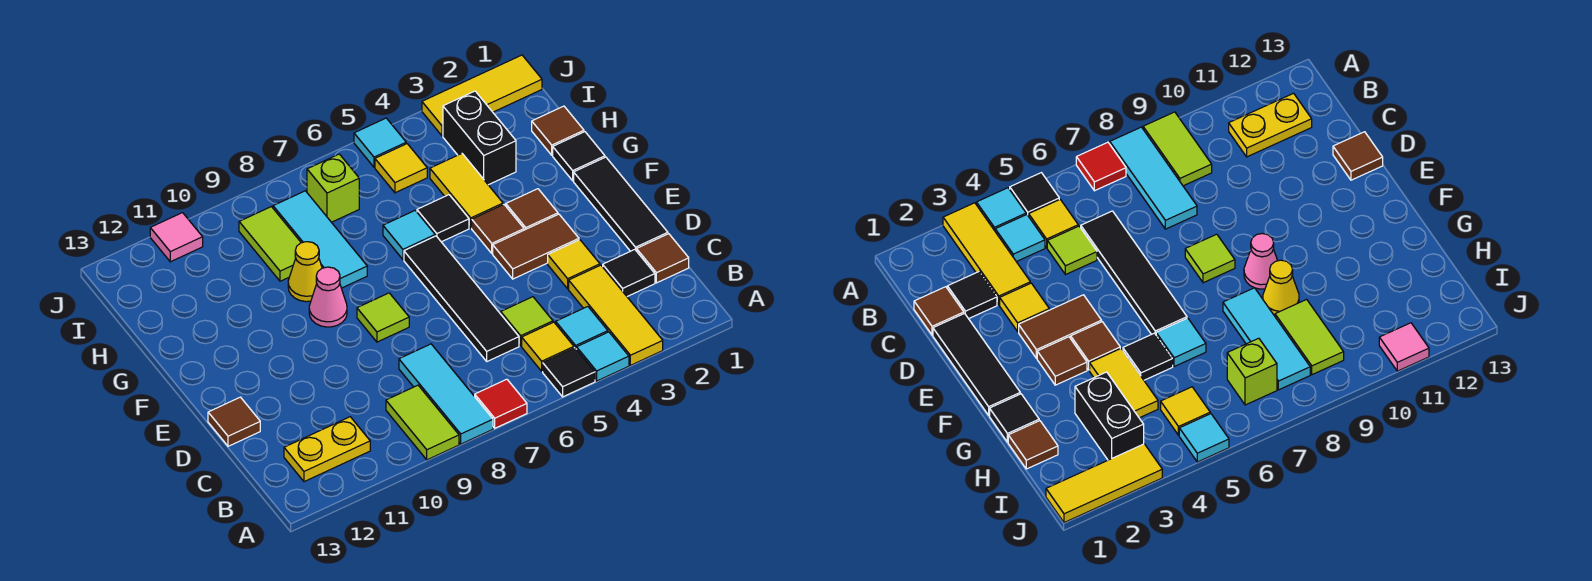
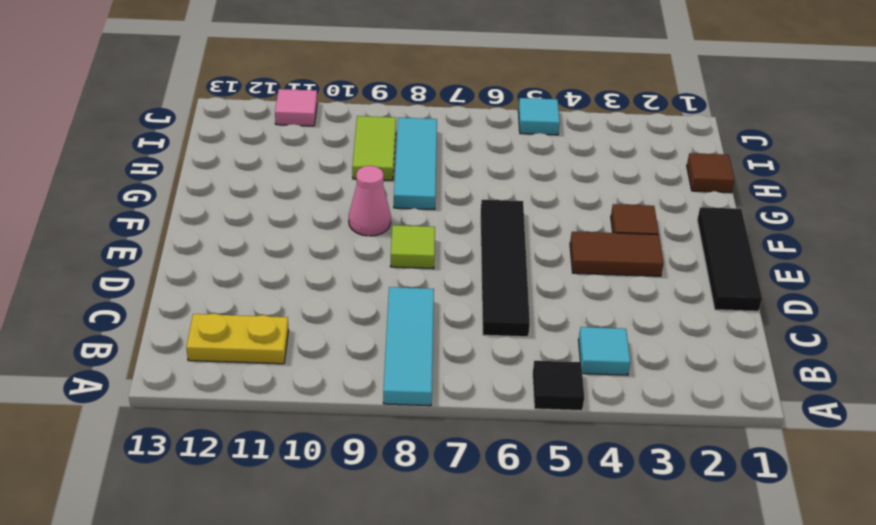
none -> yellow 1x3 tile [569,265,663,365]
none -> cyan 1x1 tile [577,332,629,381]
none -> red 1x1 tile [475,379,527,428]
none -> lime 1x2 tile [386,385,459,460]

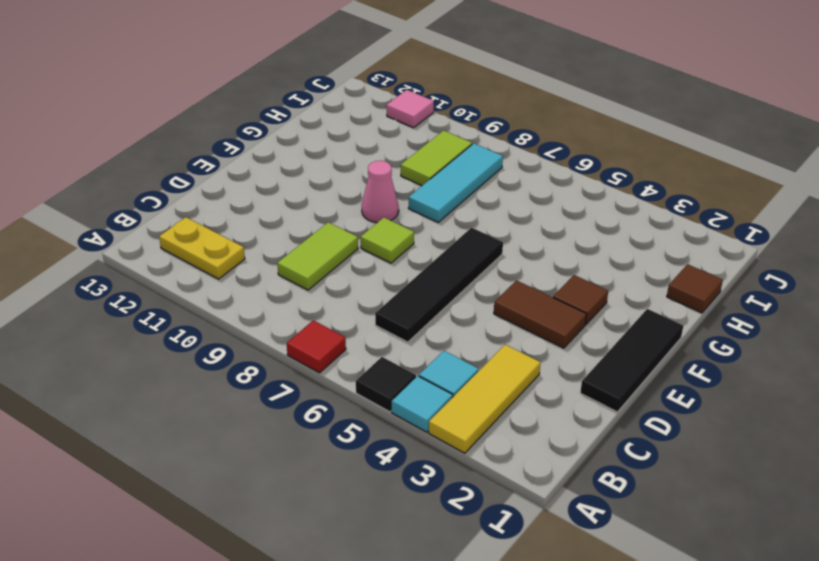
lime 1x2 tile [277,222,358,290] -> lime 1x2 tile moved to [386,385,459,460]
none -> cyan 1x3 tile [399,344,493,444]
none -> yellow 1x1 tile [522,322,574,371]
none -> brown 1x1 tile [637,234,689,283]
none -> black 1x1 tile [603,249,655,296]

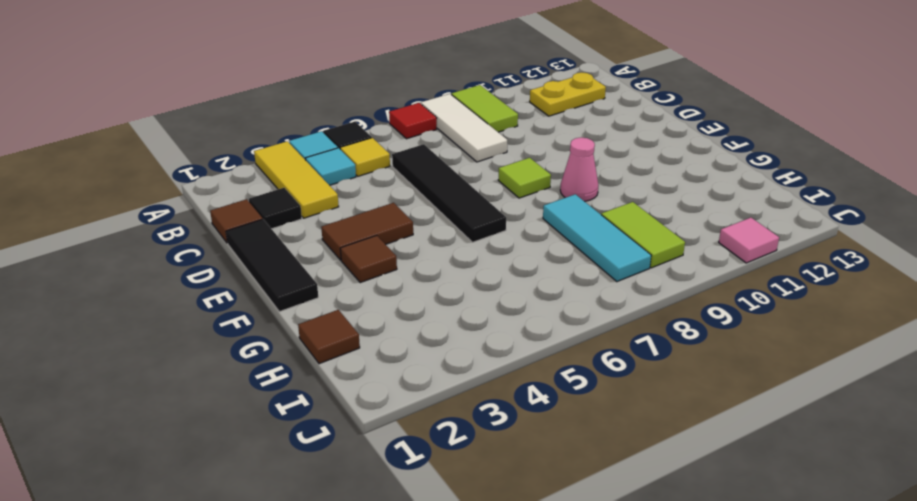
white 1x3 tile [421,94,507,162] -> cyan 1x3 tile [399,344,493,444]
none -> lime 1x1 tile [501,297,553,346]
none -> yellow 1x1 tile [548,240,600,289]
none -> brown 1x1 tile [208,397,260,446]
none -> brown 1x1 tile [472,205,524,253]

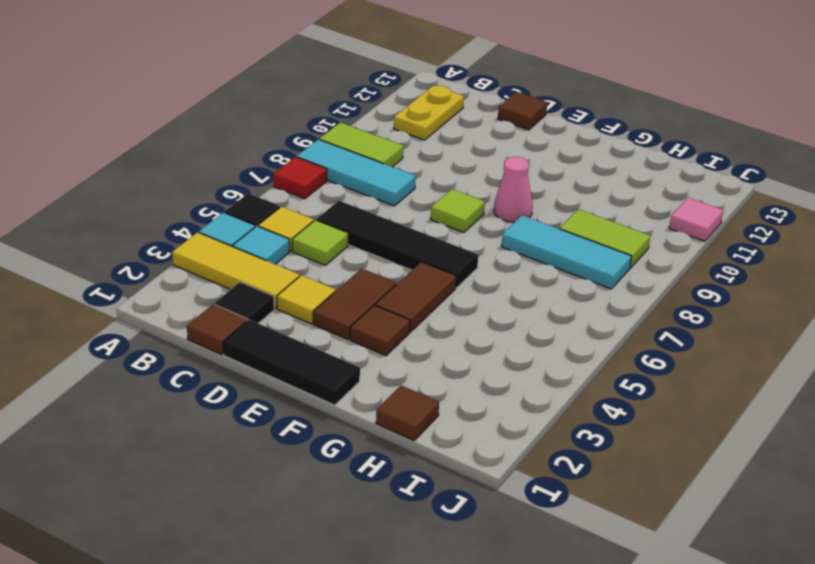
brown 1x2 tile [375,262,456,332] -> brown 1x1 tile [472,205,524,253]
none -> black 1x1 tile [553,132,605,181]
none -> yellow 1x2 tile [430,154,503,228]
none -> black 1x1 tile [417,195,469,242]
none -> cyan 1x1 tile [383,211,435,259]

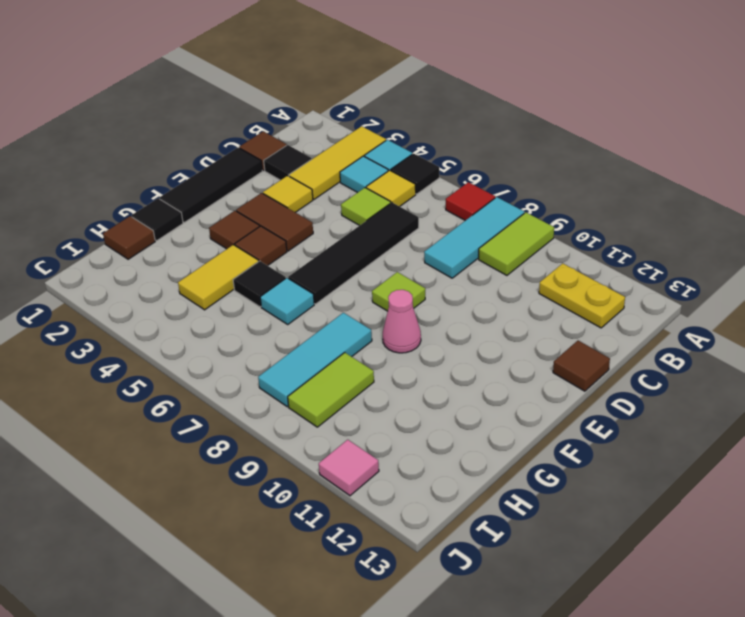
none -> yellow 1x1 cone [288,242,322,302]
none -> black 1x2 brick [443,91,516,185]
none -> yellow 1x1 tile [375,144,427,193]
none -> lime 1x1 brick [307,154,359,222]

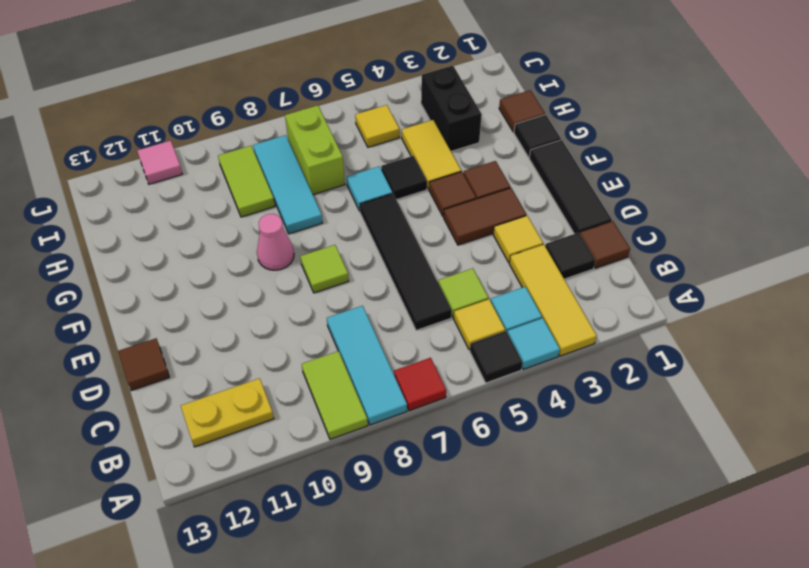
lime 1x2 brick [285,105,345,195] -> lime 1x1 brick [307,154,359,222]
none -> yellow 1x1 cone [288,242,322,302]
none -> yellow 1x3 tile [422,55,542,136]
none -> cyan 1x1 tile [354,118,406,167]

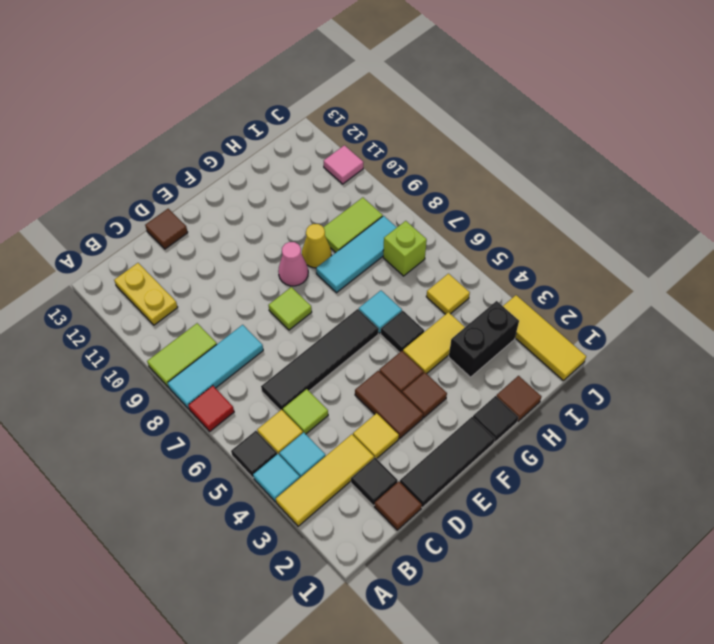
none -> cyan 1x1 tile [354,118,406,167]

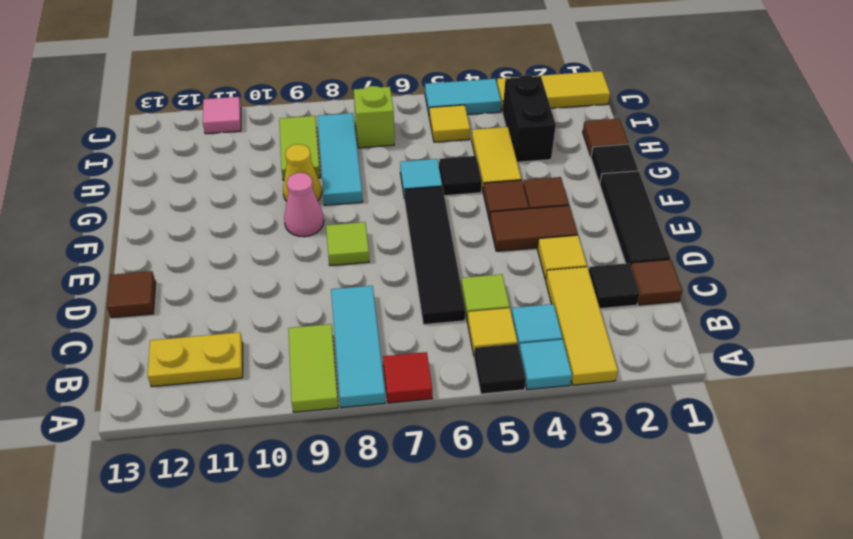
cyan 1x2 tile [425,79,501,115] -> cyan 1x1 tile [354,118,406,167]

